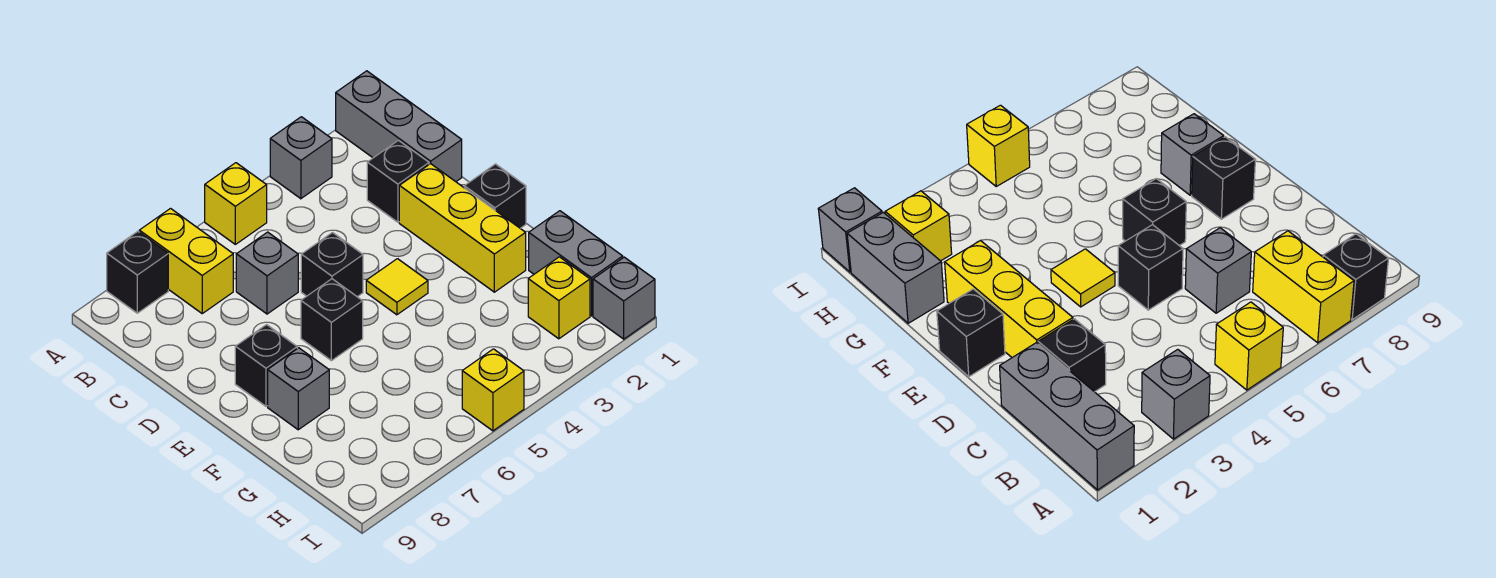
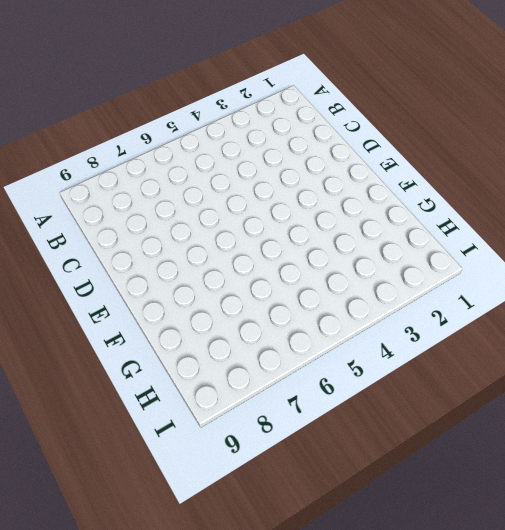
none -> grey 1x3 brick [336,71,462,182]
none -> grey 1x1 brick [270,117,332,199]
none -> yellow 1x1 brick [205,163,267,244]

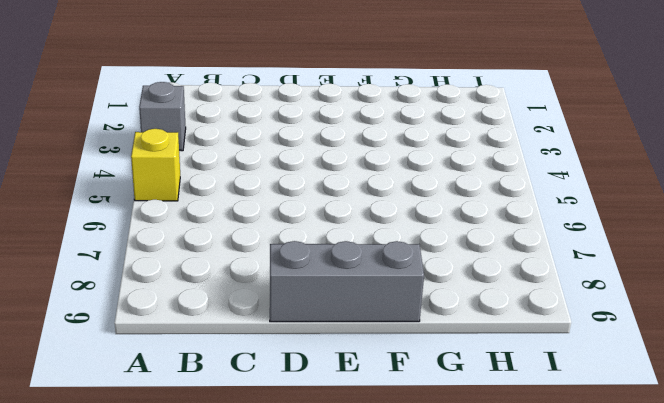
grey 1x3 brick [270,241,424,322] -> grey 1x3 brick moved to [336,71,462,182]
none -> yellow 1x2 brick [139,209,233,313]
none -> black 1x1 brick [107,231,168,313]
none -> black 1x1 brick [367,140,429,222]

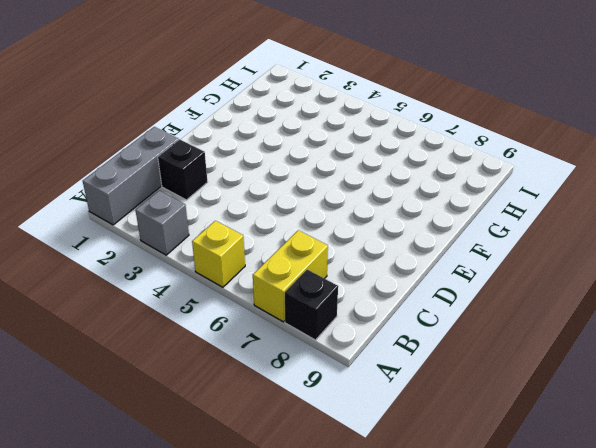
none -> grey 1x1 brick [236,232,298,314]
none -> yellow 1x3 brick [399,164,526,292]
none -> black 1x1 brick [301,233,363,297]

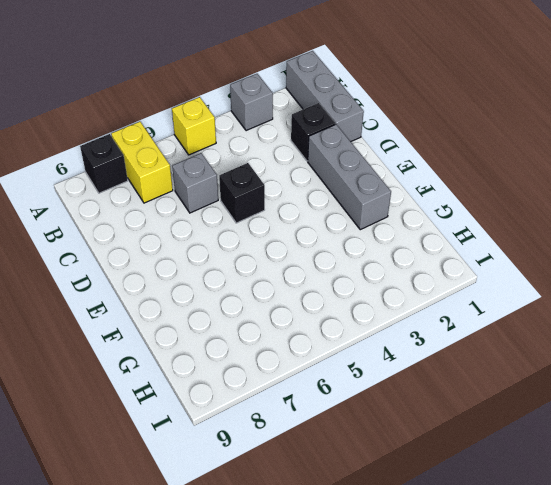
grey 1x3 brick [308,124,391,230] -> yellow 1x3 brick [399,164,526,292]
none -> black 1x1 brick [464,164,526,228]
none -> yellow 1x1 tile [366,259,428,315]
none -> black 1x1 brick [301,279,363,361]

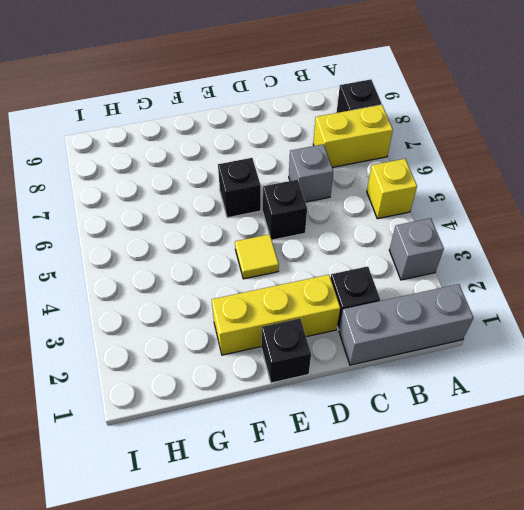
none -> black 1x1 brick [235,325,297,406]
none -> grey 1x1 brick [268,348,329,430]
none -> grey 1x2 brick [529,211,623,316]

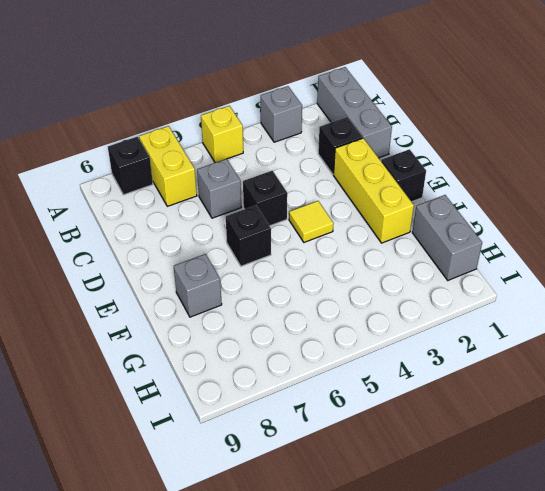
none -> black 1x1 brick [235,325,297,406]
none -> yellow 1x1 brick [528,257,590,339]
none -> grey 1x1 brick [593,257,655,339]

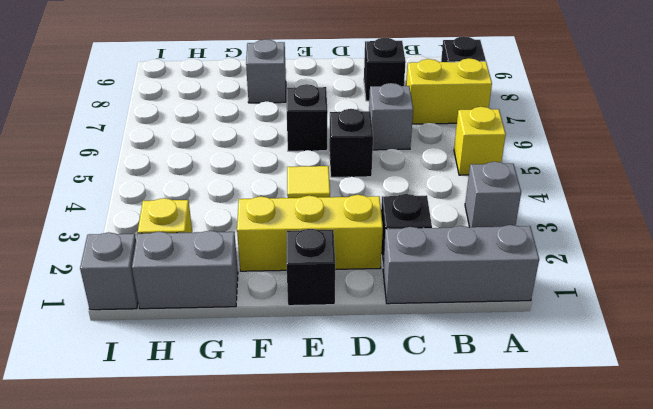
black 1x1 brick [364,38,406,101] -> black 1x1 brick moved to [235,325,297,406]
none -> yellow 1x1 brick [462,349,524,431]

